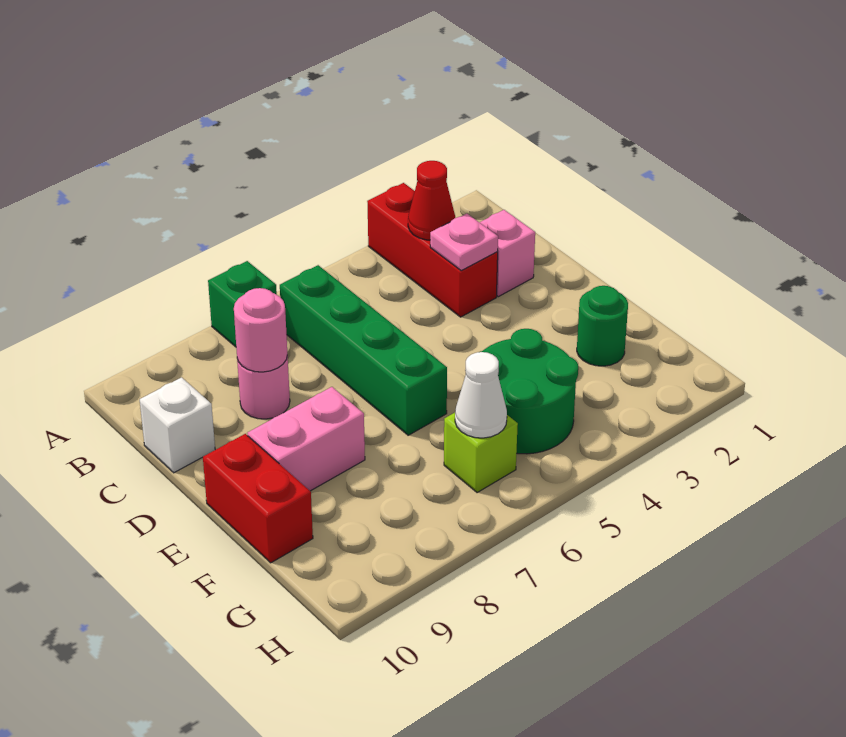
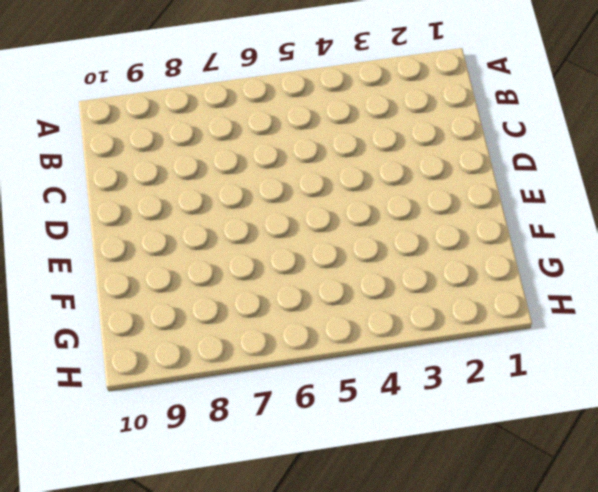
none -> red 1x3 brick [367,183,498,317]
none -> green 1x1 brick [208,261,277,347]
none -> green 1x4 brick [280,265,447,435]

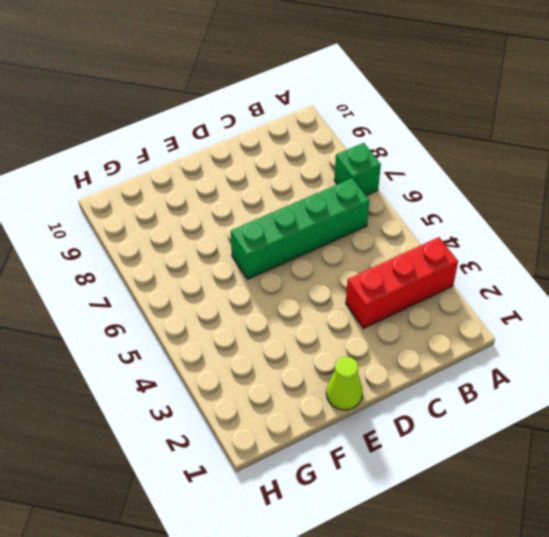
lime 1x1 cone [326,357,363,410] -> none
none -> pink 1x1 brick [480,210,535,297]
none -> pink 1x1 round brick [237,355,290,419]
none -> white 1x1 brick [140,377,215,473]

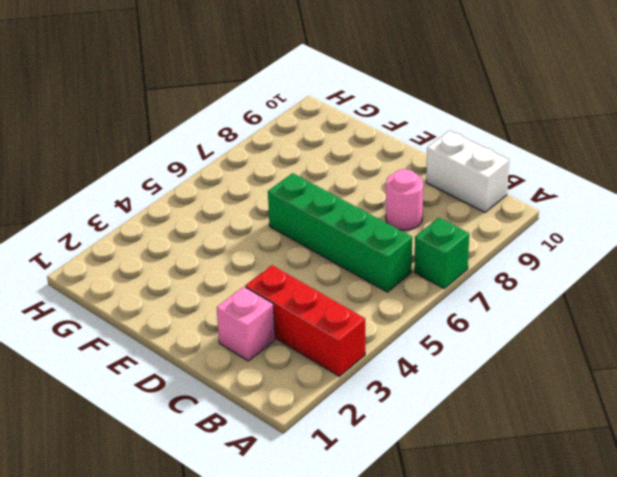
white 1x2 brick [426,131,509,212] -> white 1x1 brick [140,377,215,473]
none -> pink 1x2 brick [247,387,365,491]
none -> red 1x2 brick [203,434,313,563]
none -> green 1x1 round brick [577,286,628,366]

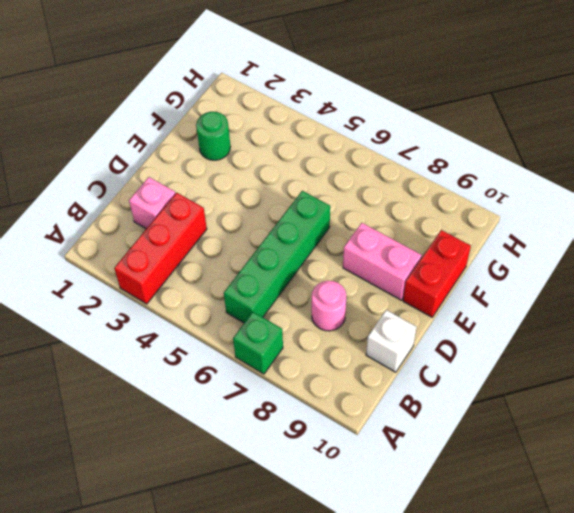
none -> green 2x2 round brick [480,329,578,454]
none -> lime 1x1 brick [444,413,518,493]
none -> red 1x1 cone [408,161,455,240]

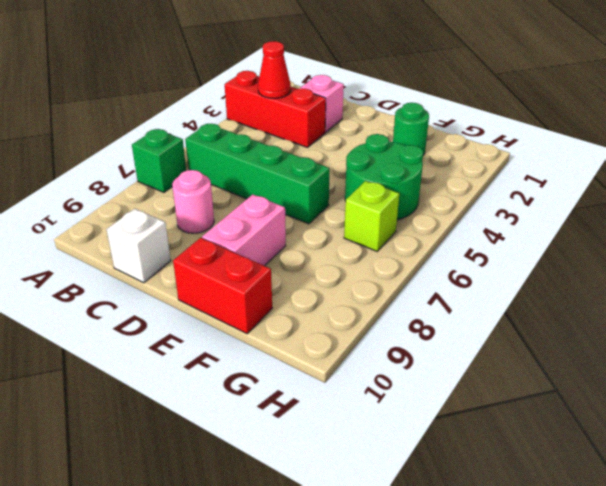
none -> pink 1x1 plate [430,214,498,270]
none -> pink 1x1 round brick [234,288,287,372]
none -> white 1x1 cone [455,352,507,438]

